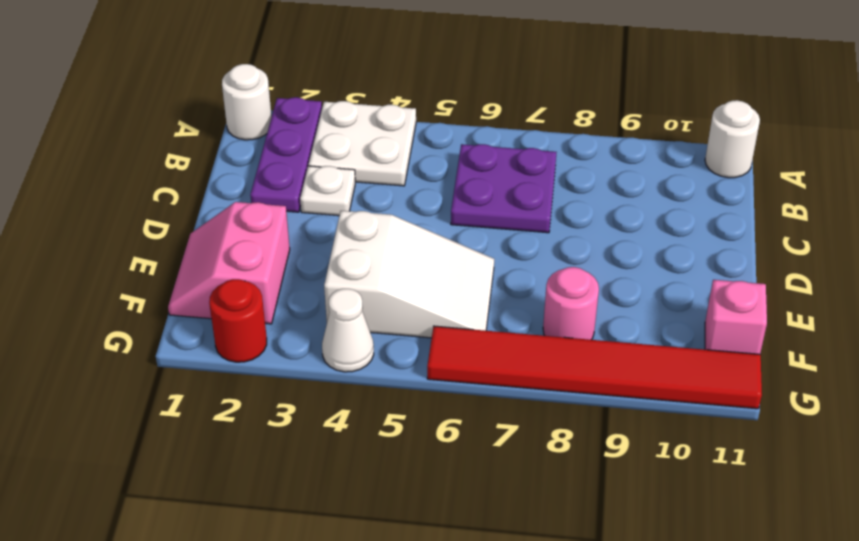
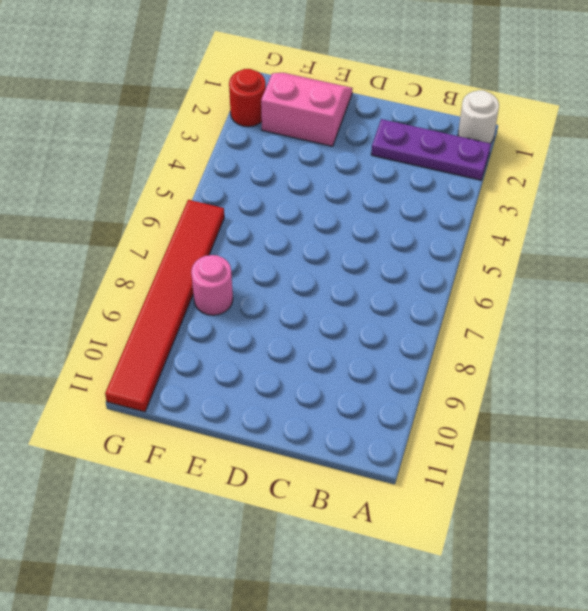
none -> white 2x2 plate [309,101,416,186]
none -> white 1x1 round brick [705,100,760,178]
none -> purple 2x2 plate [451,144,556,233]

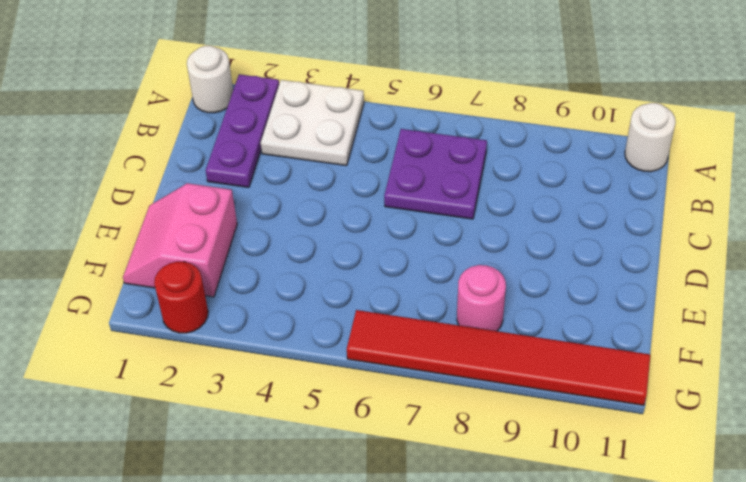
none -> white 1x1 plate [300,166,355,216]
none -> white 2x3 slope [324,211,494,338]
none -> pink 1x1 brick [705,280,767,354]

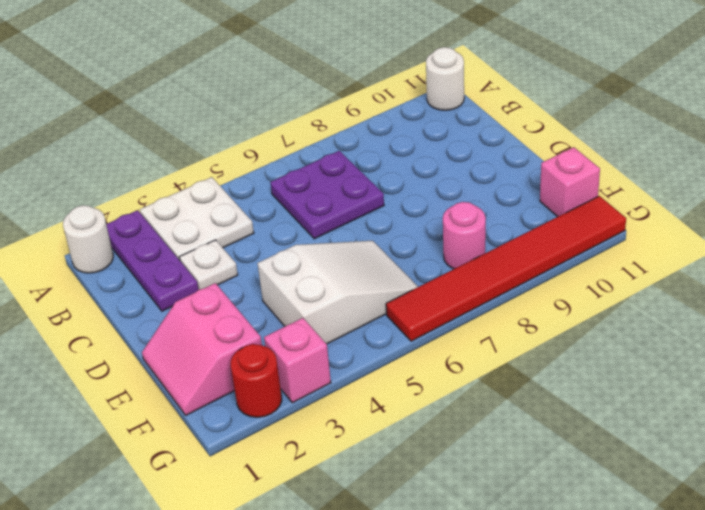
pink 1x1 brick [264,318,331,403] -> none
none -> white 1x1 cone [322,289,374,372]

